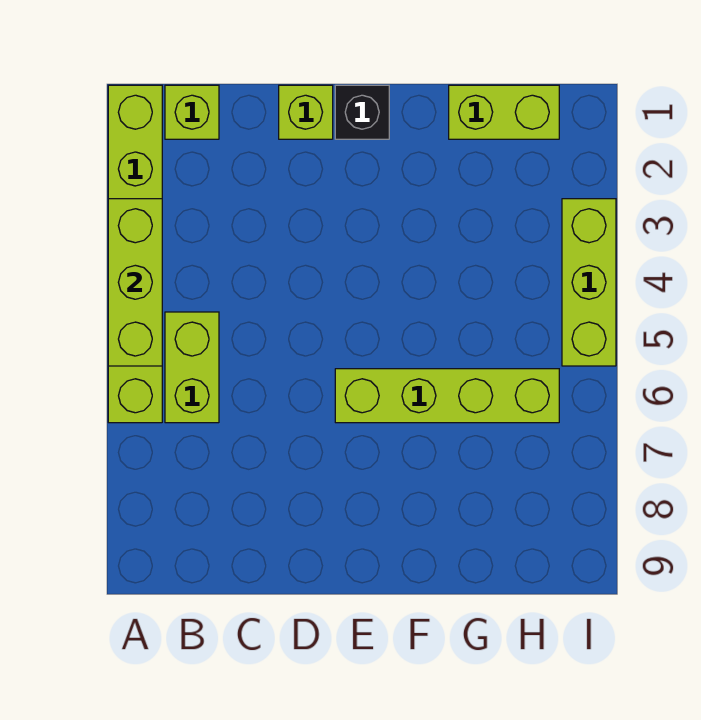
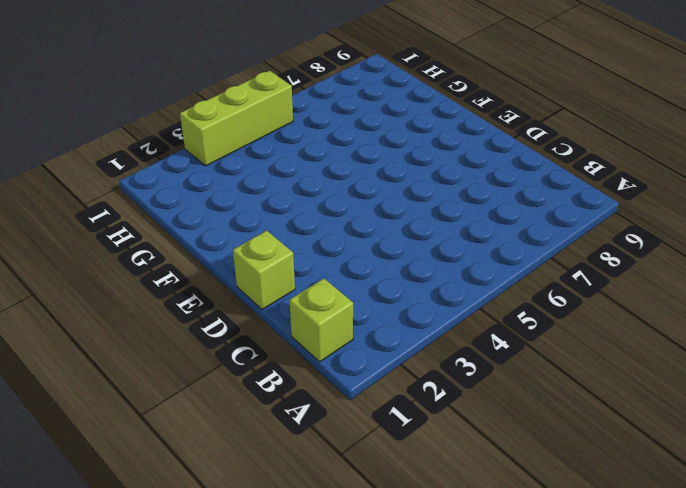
none -> lime 1x6 brick [108,85,162,423]
none -> lime 1x2 brick [165,312,219,423]

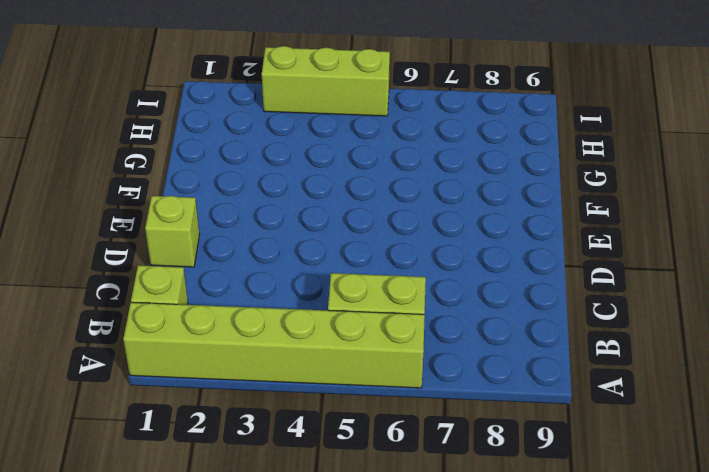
none -> black 1x1 brick [335,85,389,139]
none -> lime 1x4 brick [335,369,559,423]

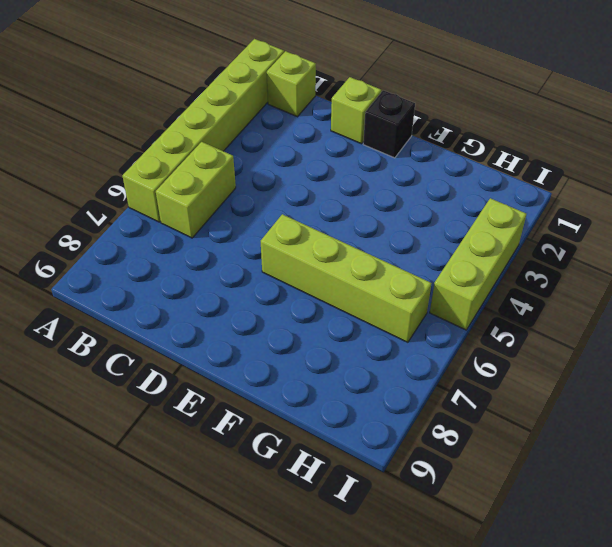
none -> lime 1x2 brick [449,85,559,139]
none -> lime 1x3 brick [108,199,162,366]

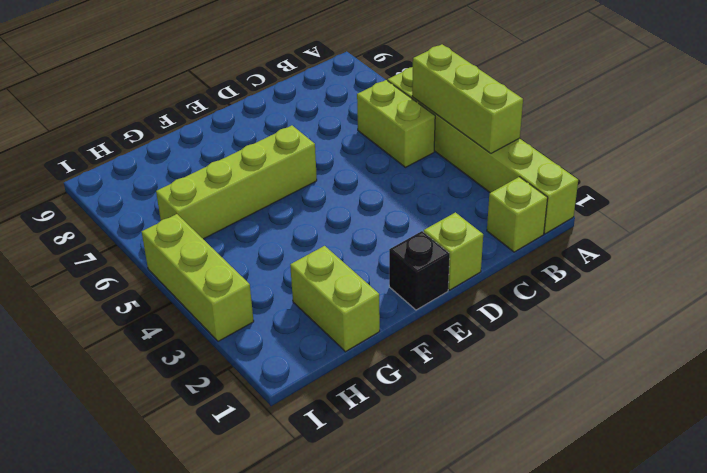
lime 1x2 brick [290,246,380,352] -> lime 1x2 brick turned to [449,85,559,139]

